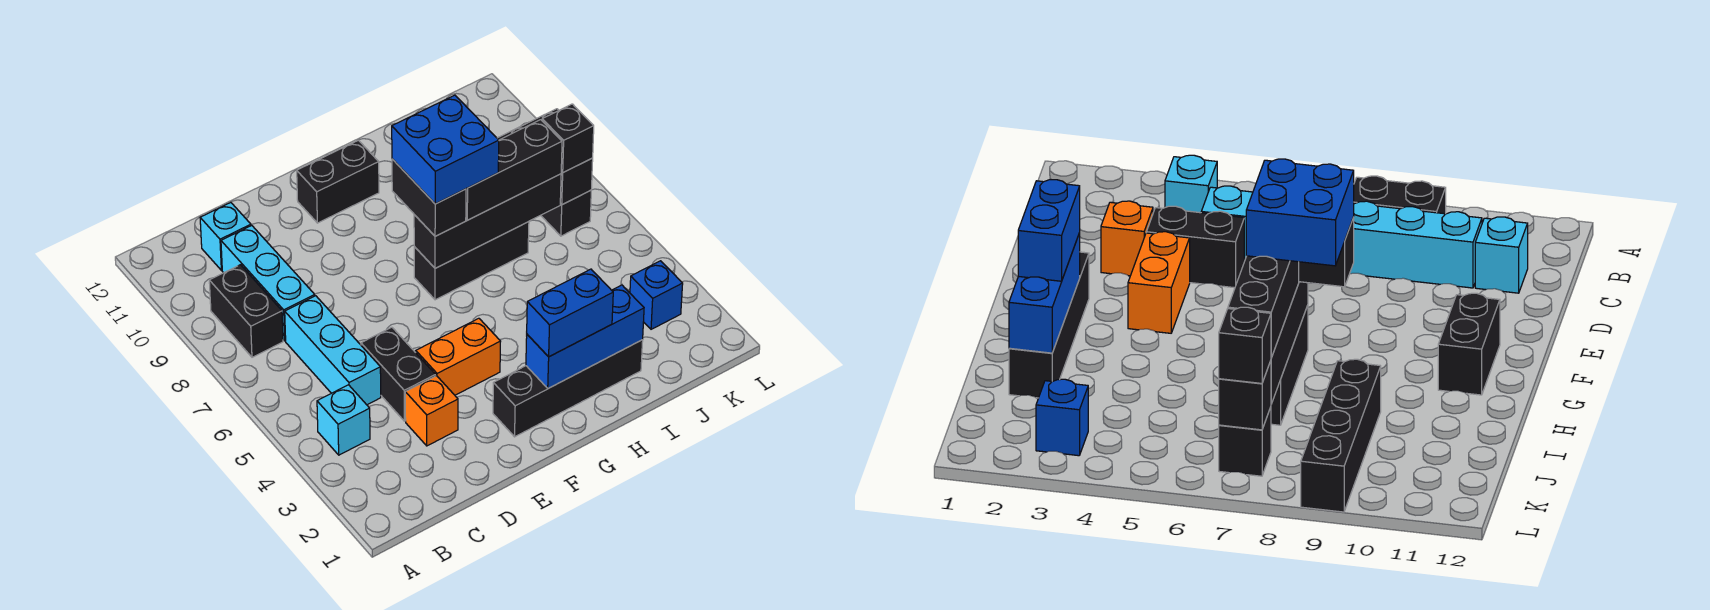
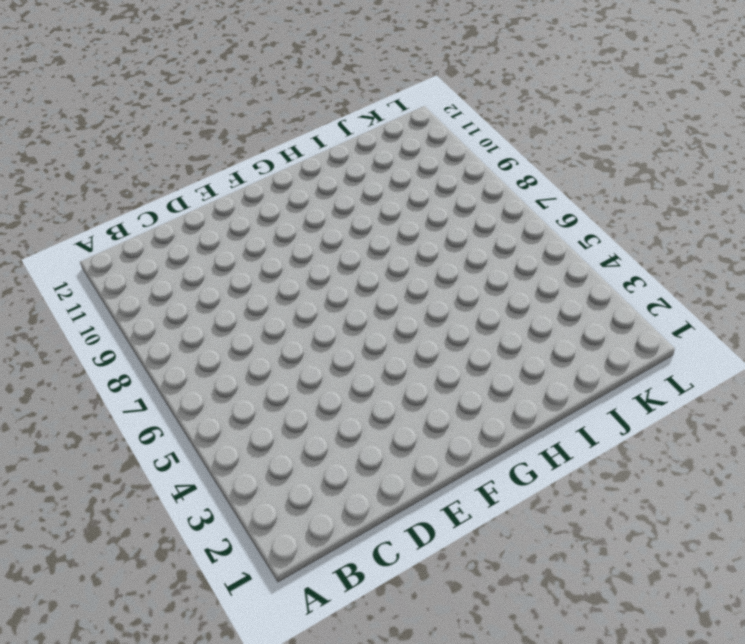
none -> cyan 1x1 brick [317,385,370,455]
none -> black 1x2 brick [209,265,283,357]
none -> cyan 1x3 brick [285,296,381,405]

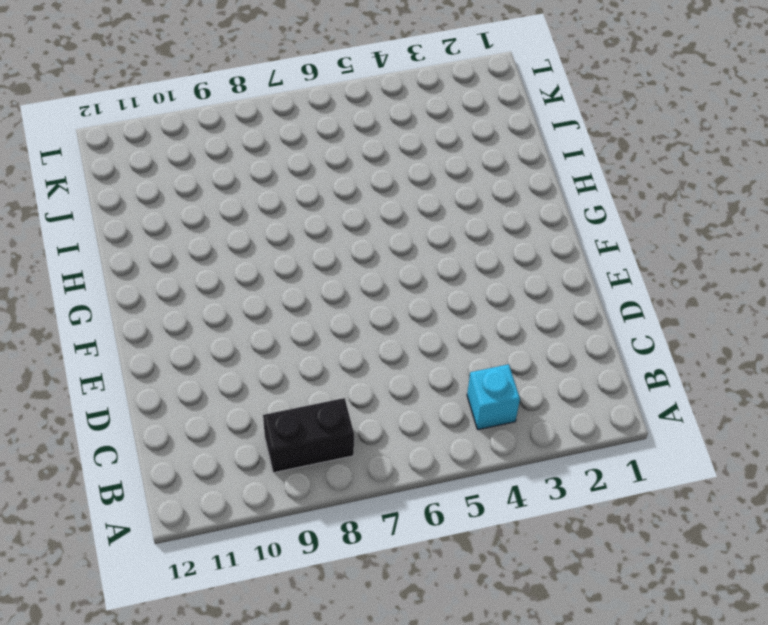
none -> cyan 1x3 brick [285,296,381,405]
none -> cyan 1x3 brick [221,226,315,341]
none -> cyan 1x1 brick [200,202,251,270]

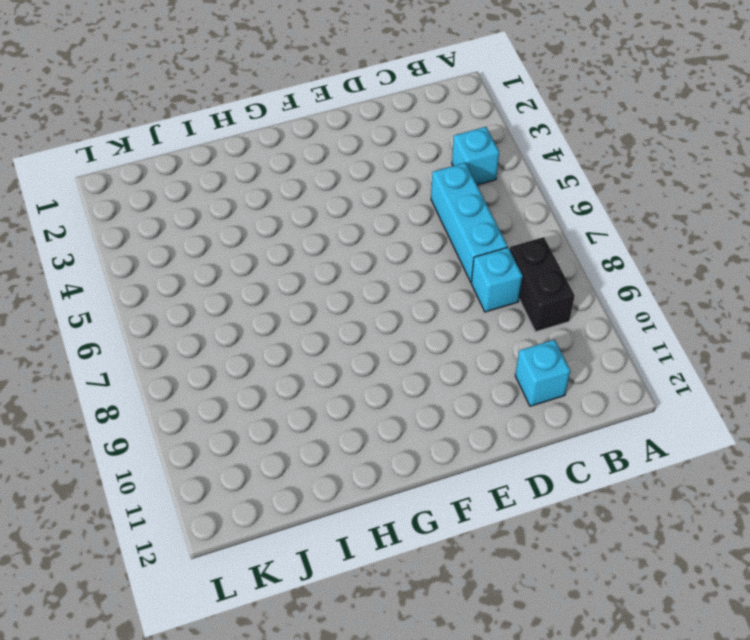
cyan 1x1 brick [471,247,523,312] -> cyan 1x3 brick [221,226,315,341]
none -> orange 1x1 brick [405,376,458,446]
none -> black 1x2 brick [361,327,436,421]
none -> orange 1x2 brick [416,318,501,395]

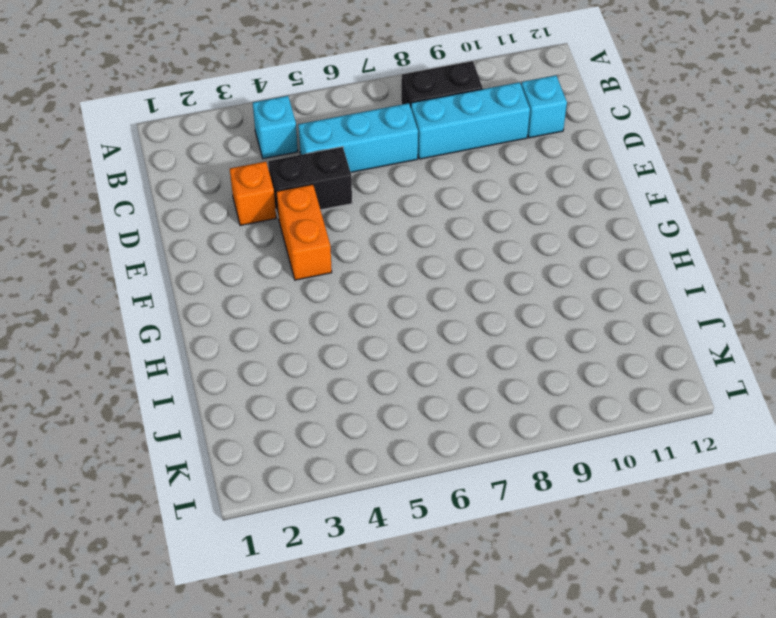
none -> black 1x4 brick [493,340,643,437]
none -> black 1x2 brick [297,140,379,223]
none -> black 1x3 brick [414,222,529,300]

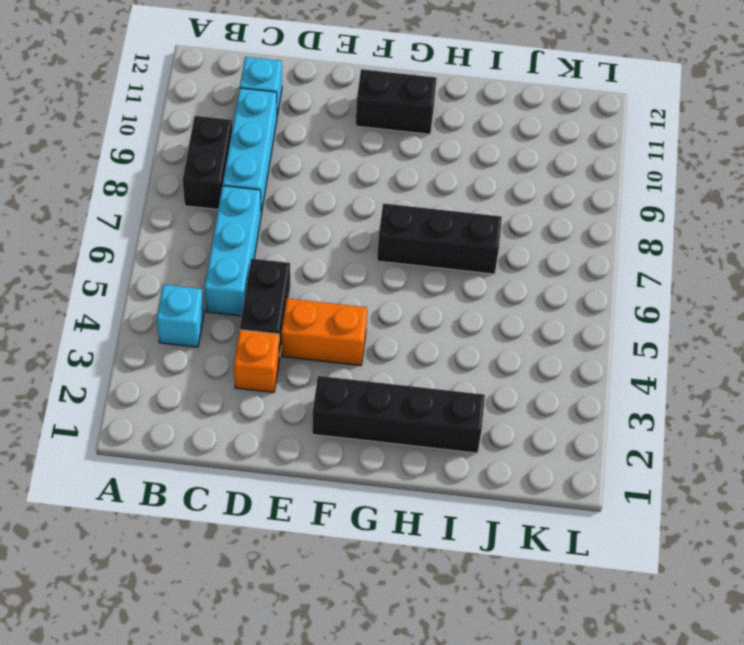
none -> black 1x4 brick [1301,359,1381,512]
none -> blue 1x1 brick [630,261,683,329]
none -> black 1x1 brick [541,190,591,236]

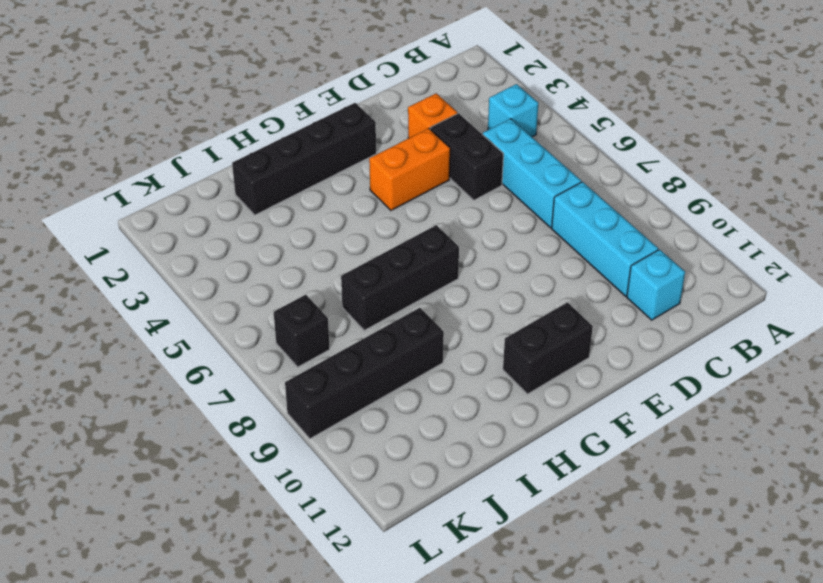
none -> black 1x2 brick [209,265,283,357]
none -> blue 1x1 brick [630,261,683,329]
none -> blue 1x3 brick [526,285,644,388]

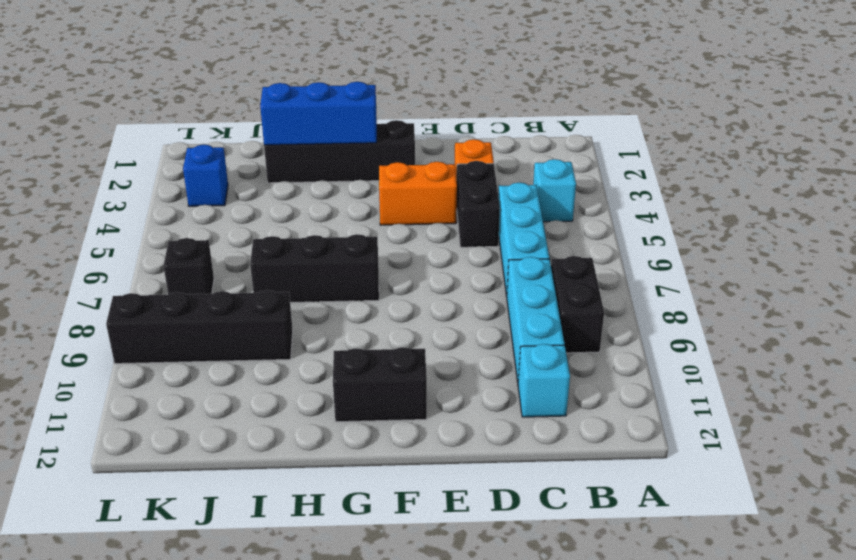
none -> black 1x4 brick [414,174,561,268]
none -> black 1x1 brick [560,158,593,205]
none -> blue 1x2 brick [526,269,613,357]

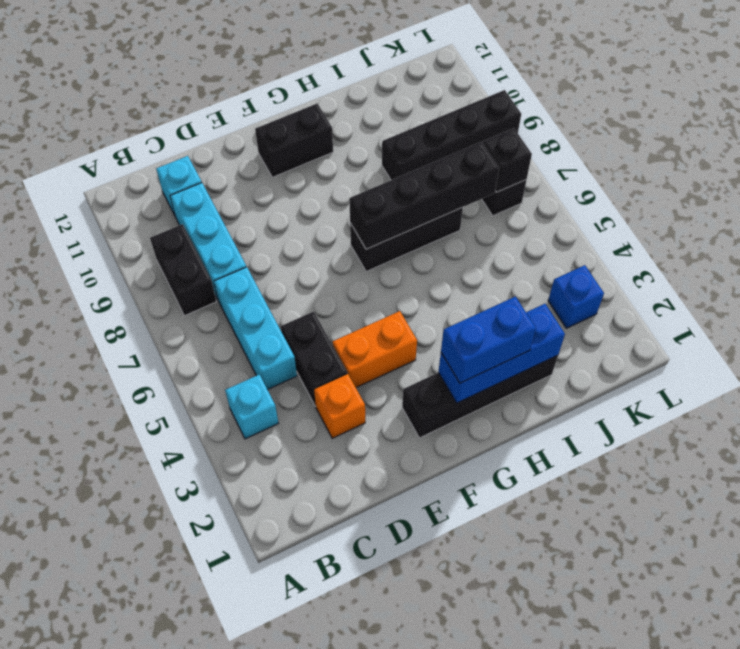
none -> black 1x2 brick [392,159,466,236]
none -> black 1x3 brick [466,120,562,220]
none -> black 1x1 brick [542,104,594,172]

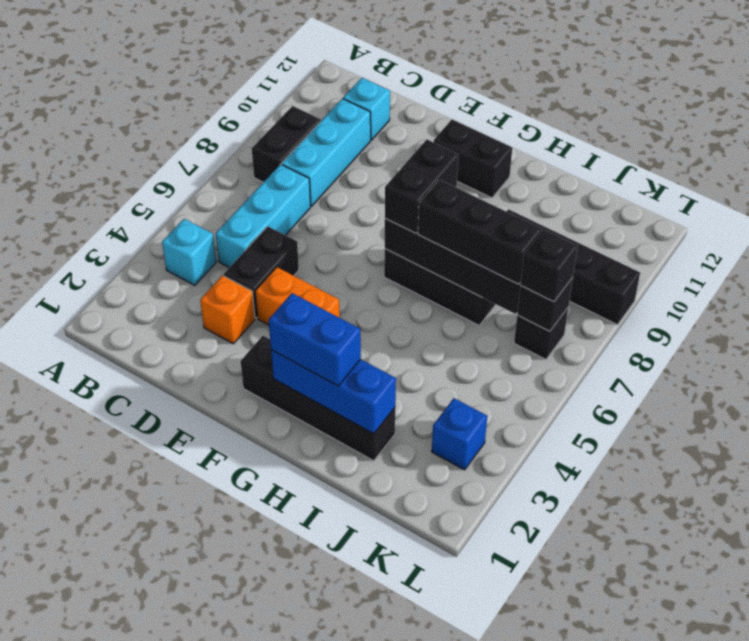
none -> blue 2x2 brick [392,95,499,204]

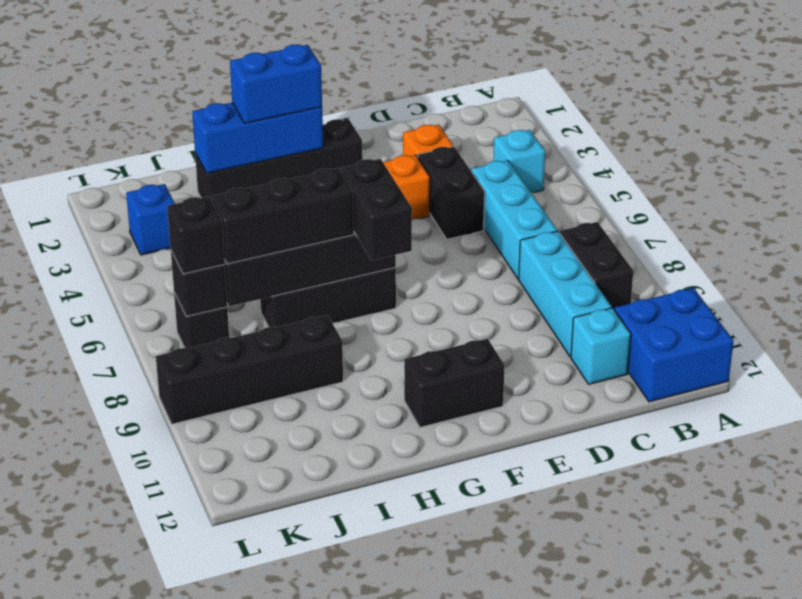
blue 2x2 brick [614,288,733,402] -> blue 2x2 brick moved to [392,95,499,204]

